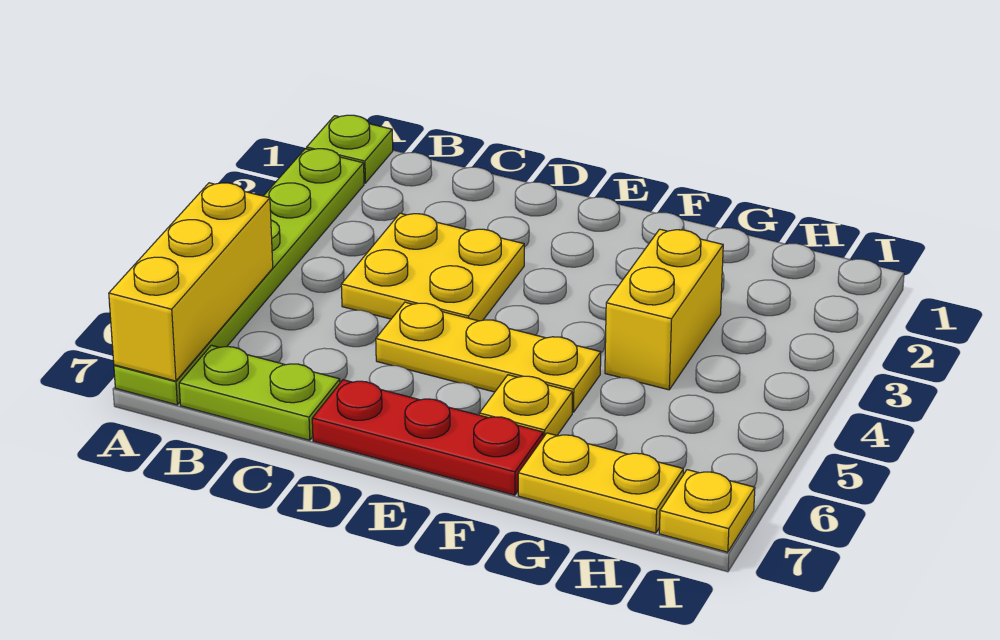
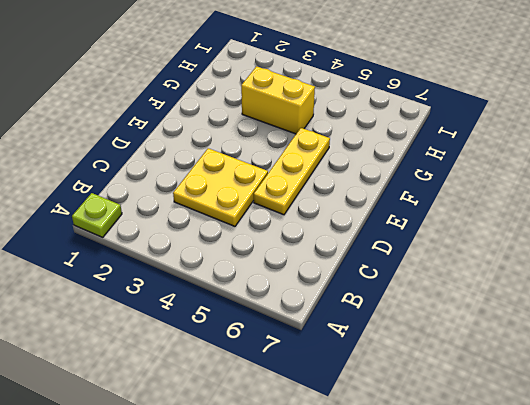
none -> lime 1x6 plate [114,149,364,405]
none -> lime 1x2 plate [179,345,340,440]

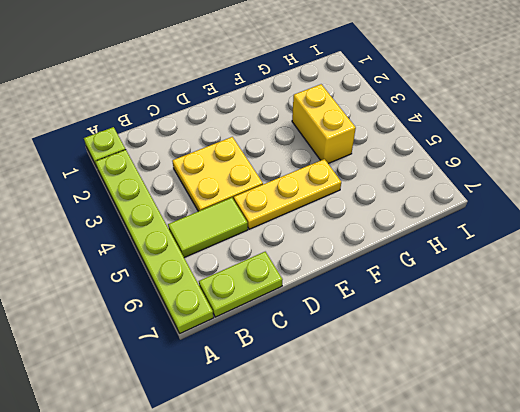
lime 1x2 tile [168,198,248,258] -> none
none -> red 1x3 plate [312,380,543,495]
none -> yellow 1x1 plate [479,375,572,437]

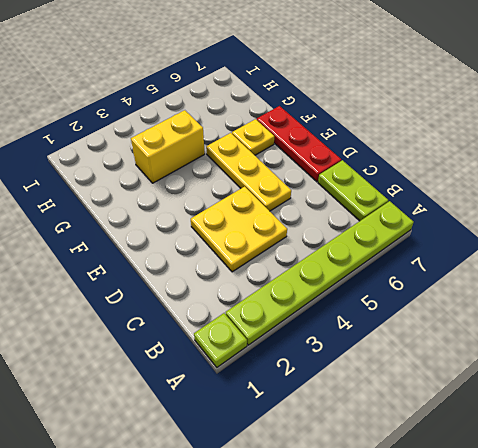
none -> yellow 1x2 plate [518,433,683,533]
none -> yellow 1x1 plate [659,470,755,552]

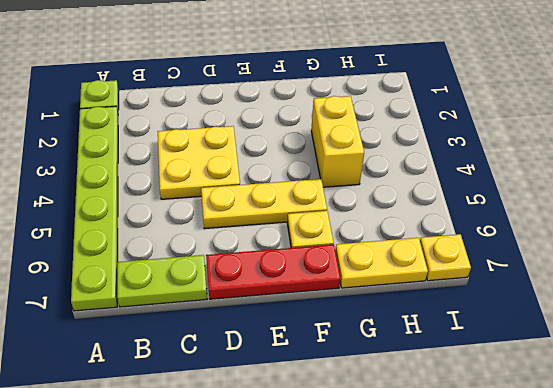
none -> yellow 1x3 brick [109,183,273,381]

